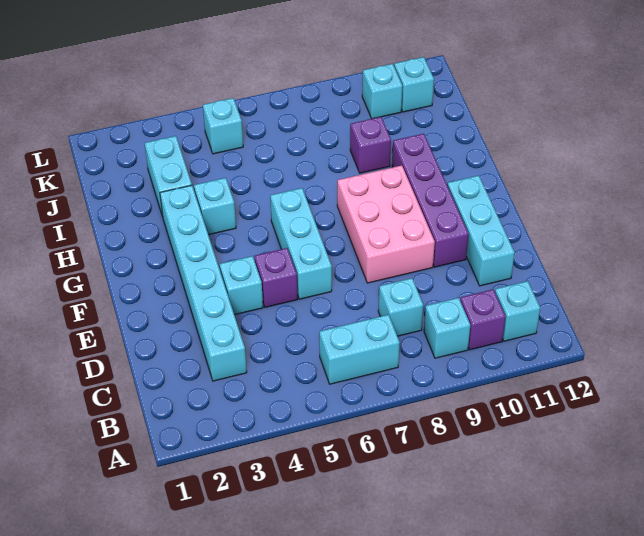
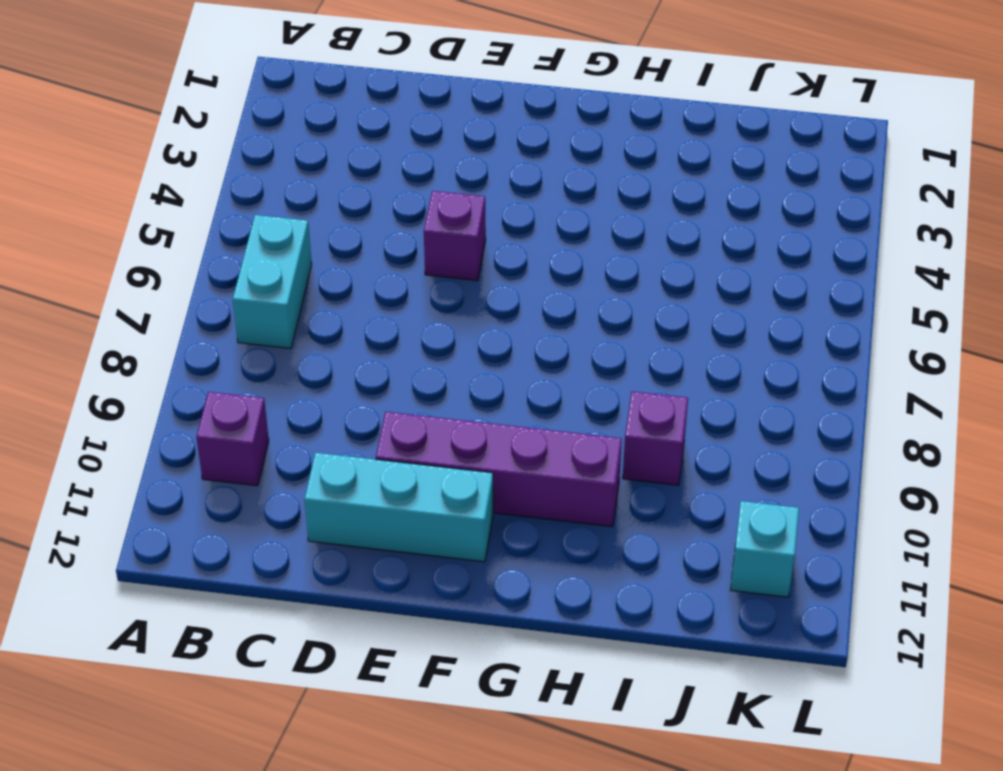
none -> cyan 1x1 brick [424,298,470,358]
none -> cyan 1x1 brick [495,281,540,341]
none -> cyan 1x6 brick [160,185,247,381]

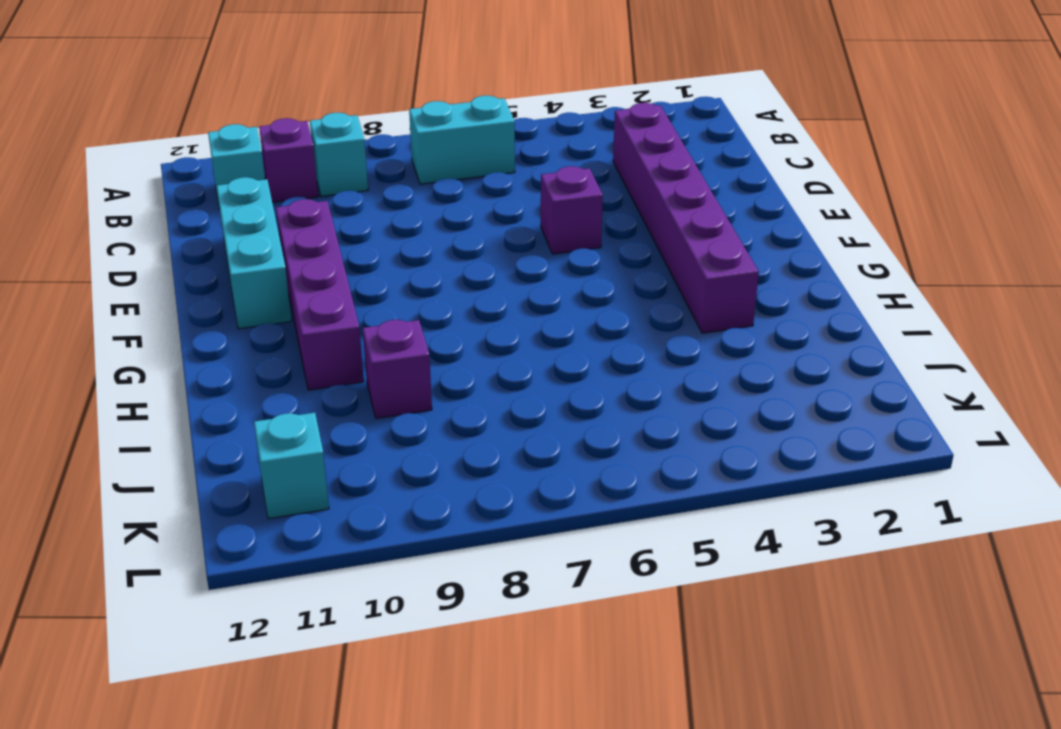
purple 1x6 brick [613,103,759,333] -> cyan 1x6 brick [160,185,247,381]
none -> cyan 1x1 brick [378,278,423,336]
none -> cyan 1x1 brick [220,256,263,315]
none -> cyan 1x3 brick [270,188,332,299]

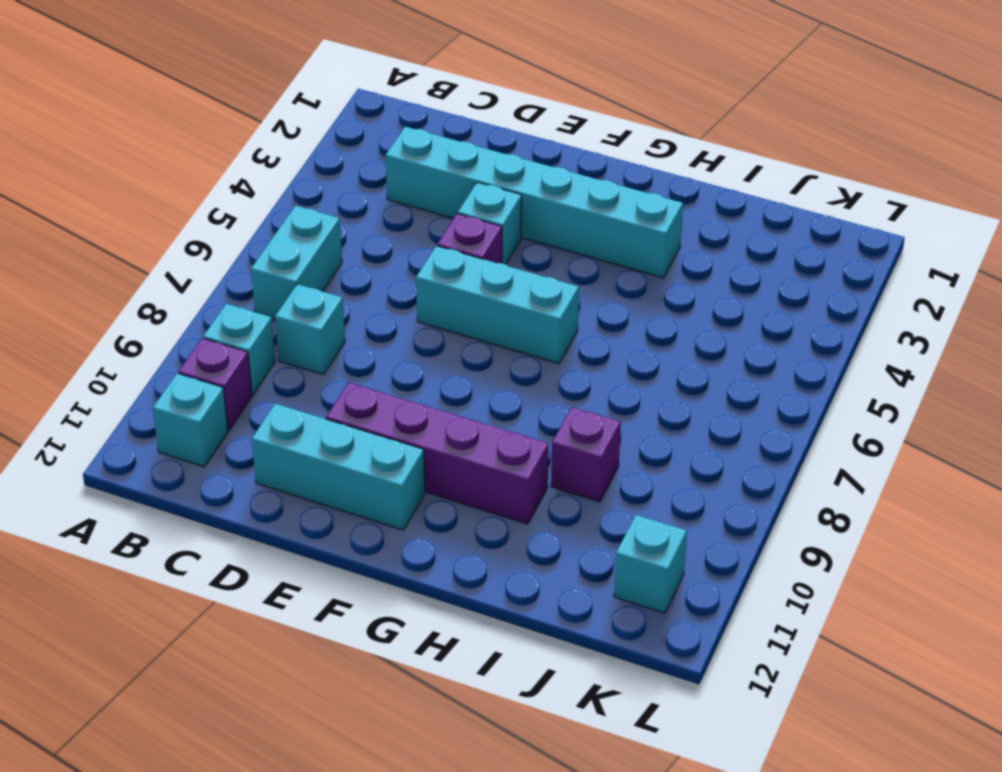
none -> pink 2x3 brick [337,165,435,283]
none -> cyan 1x1 brick [194,178,236,235]
none -> cyan 1x2 brick [145,136,192,217]

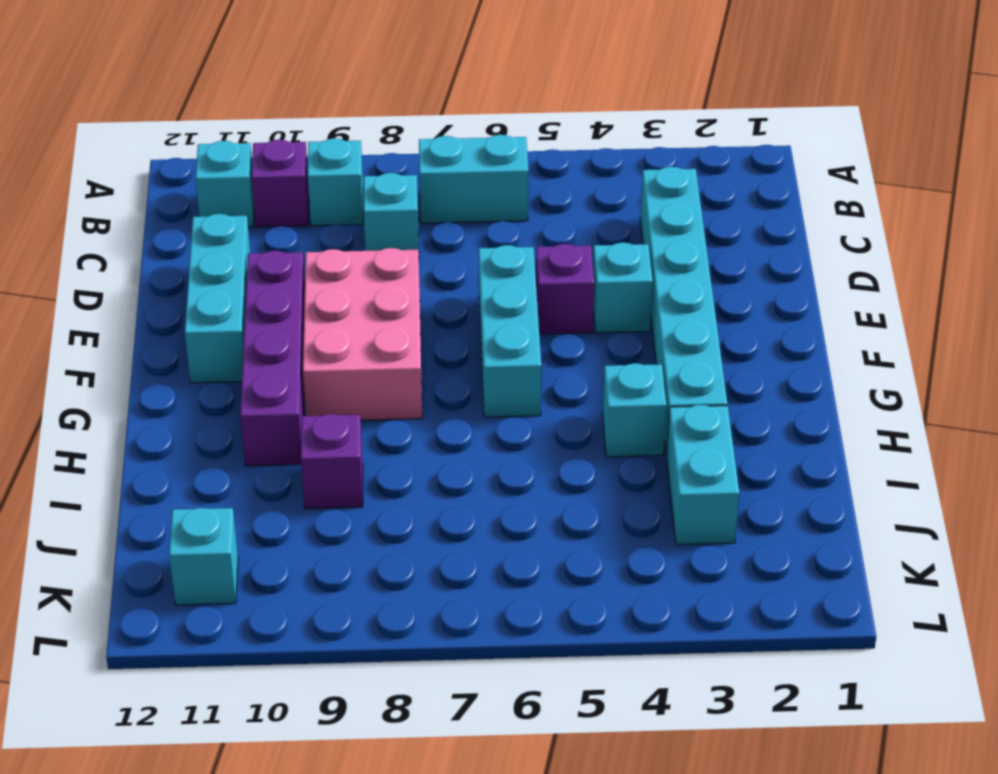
none -> cyan 1x1 brick [203,98,243,154]
none -> cyan 1x1 brick [362,64,402,119]

